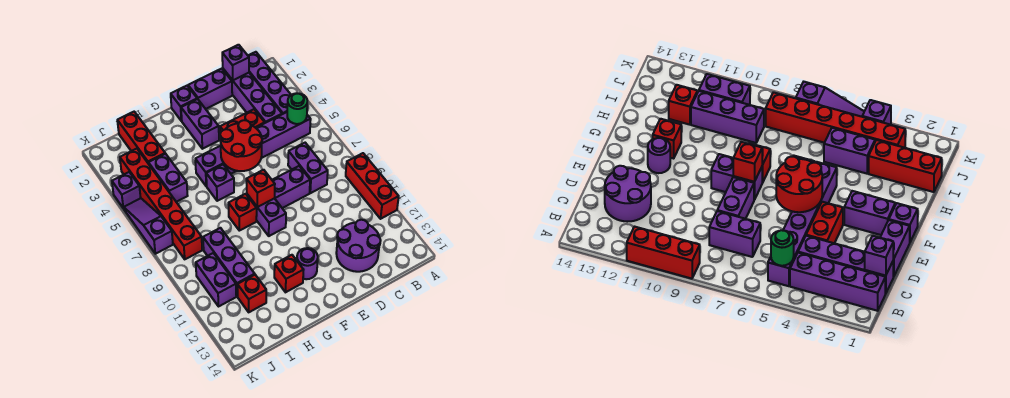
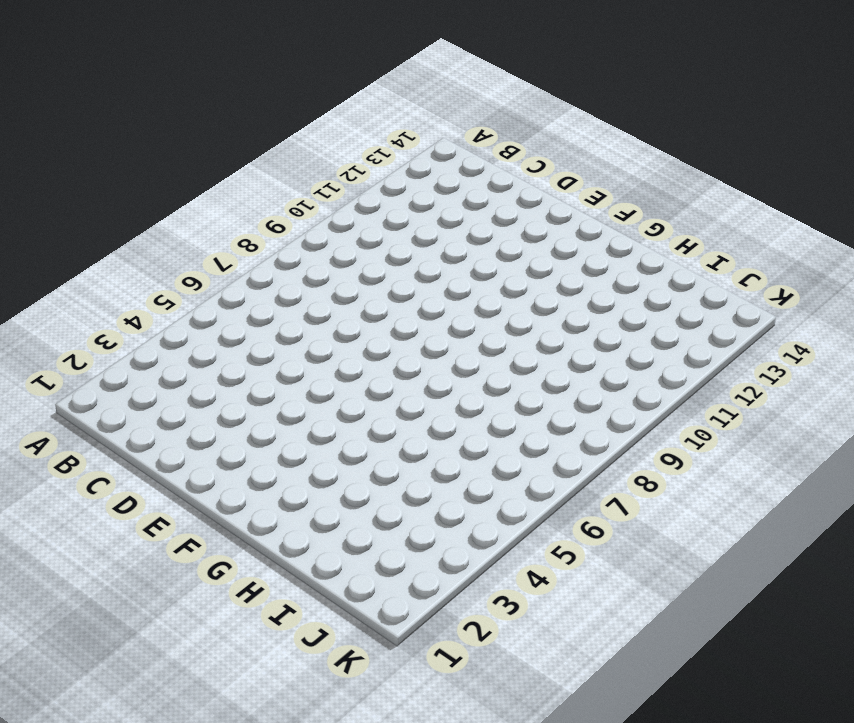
none -> red 1x3 brick [346,153,399,219]
none -> purple 1x4 brick [248,52,291,114]
none -> purple 1x6 brick [195,112,311,186]

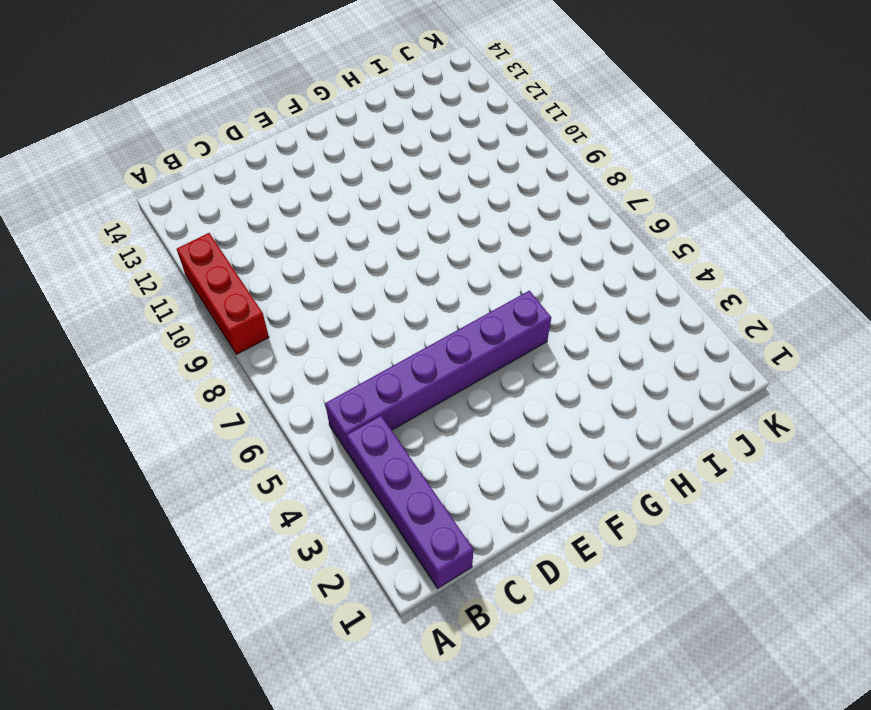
none -> purple 1x4 brick [223,69,282,123]
none -> purple 1x2 brick [288,143,328,193]
none -> purple 2x2 round brick [336,220,381,272]

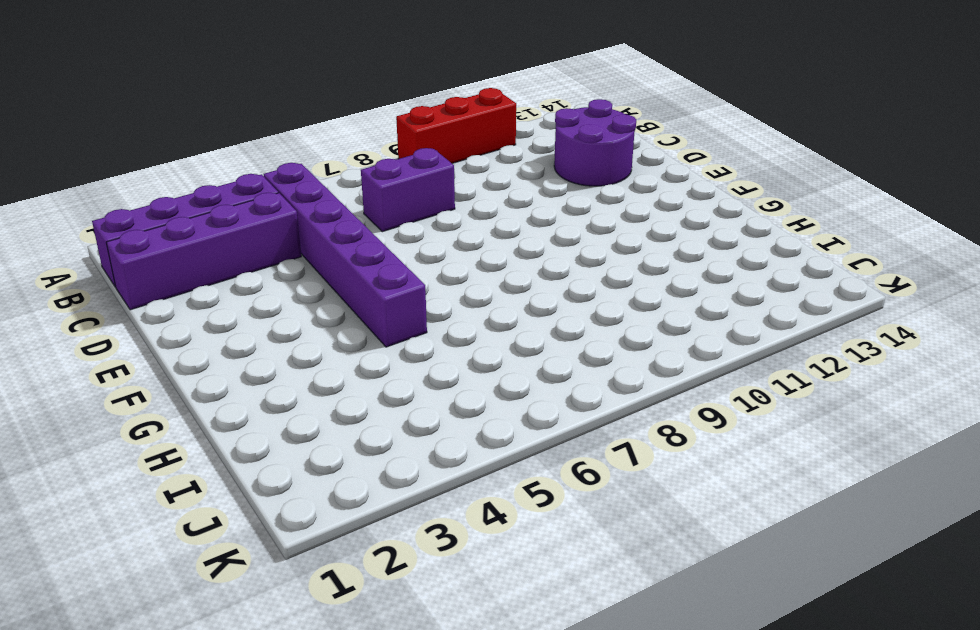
none -> purple 1x2 brick [188,69,232,109]
none -> red 1x2 brick [220,109,265,141]
none -> purple 1x2 brick [272,166,310,208]

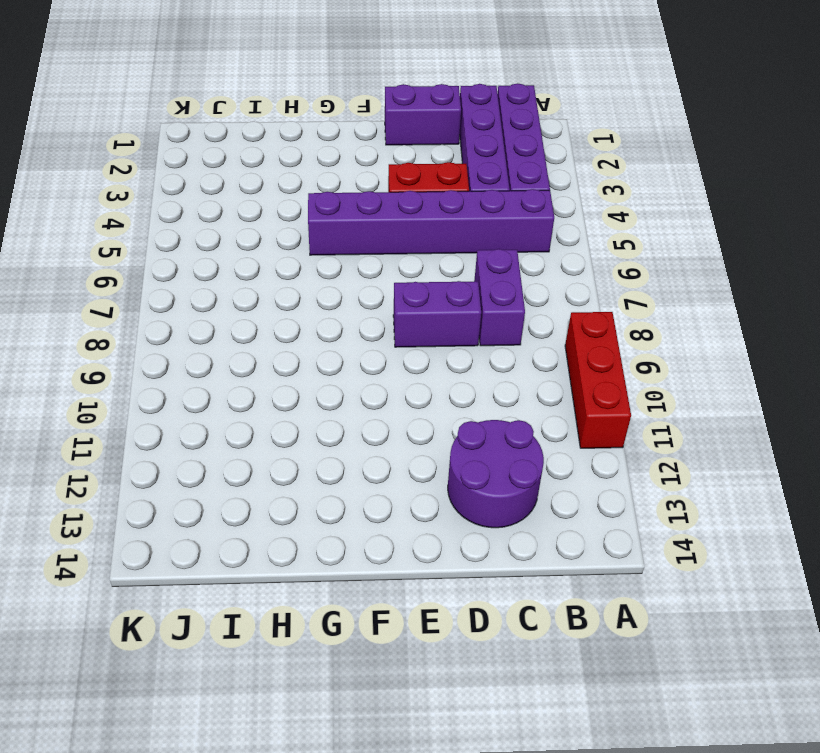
none -> purple 1x1 brick [171,86,197,121]
none -> purple 1x2 brick [181,99,219,149]
none -> purple 1x2 brick [247,194,286,236]

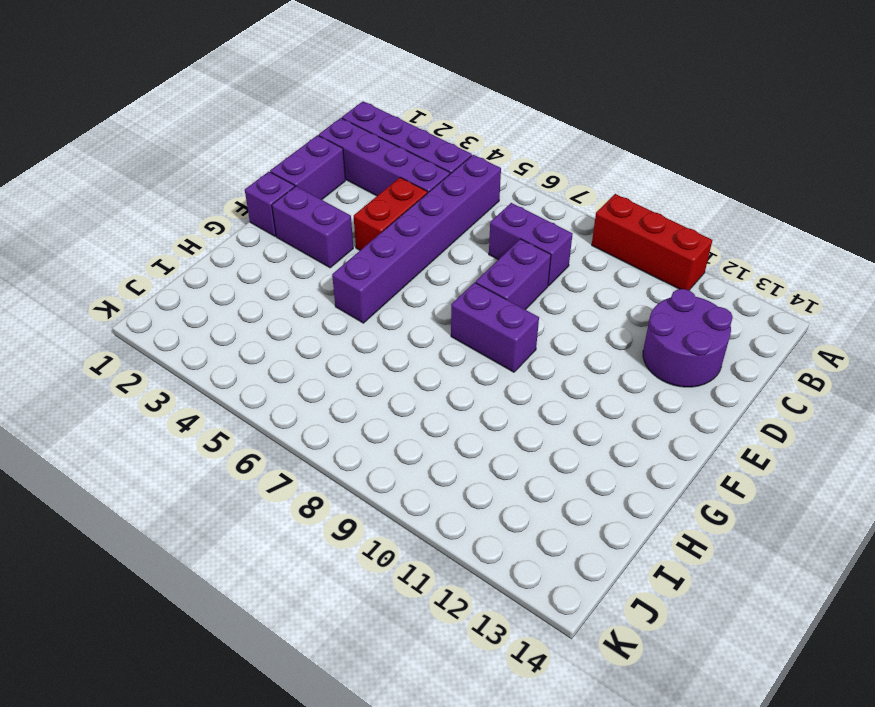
none -> purple 1x1 round brick [297,248,318,279]
none -> purple 1x1 brick [206,165,234,201]
none -> red 1x1 brick [228,194,257,231]

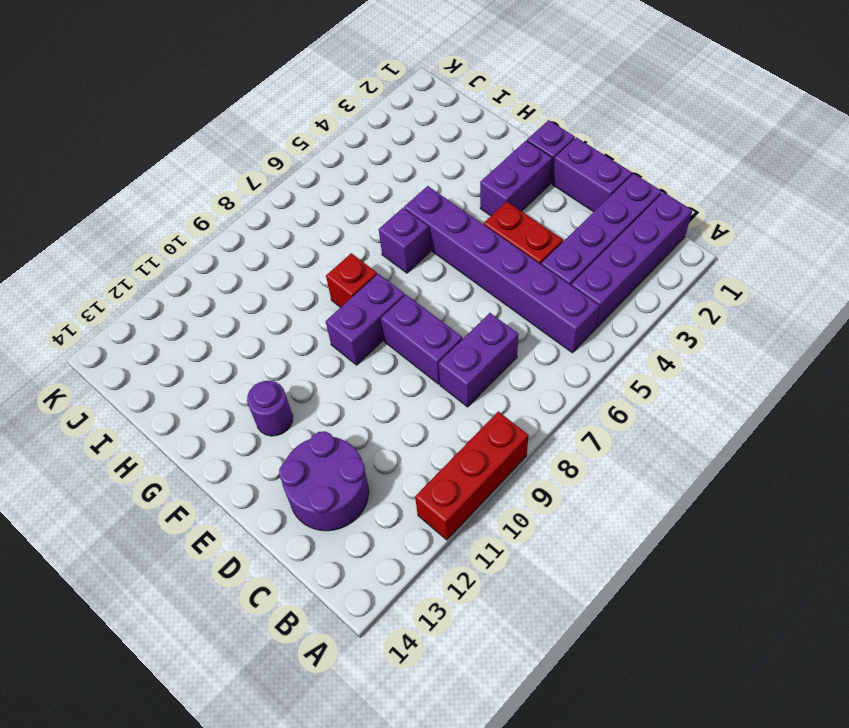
none -> red 1x1 brick [274,255,303,292]
none -> red 1x3 brick [117,112,165,164]
none -> purple 1x2 brick [149,154,188,202]

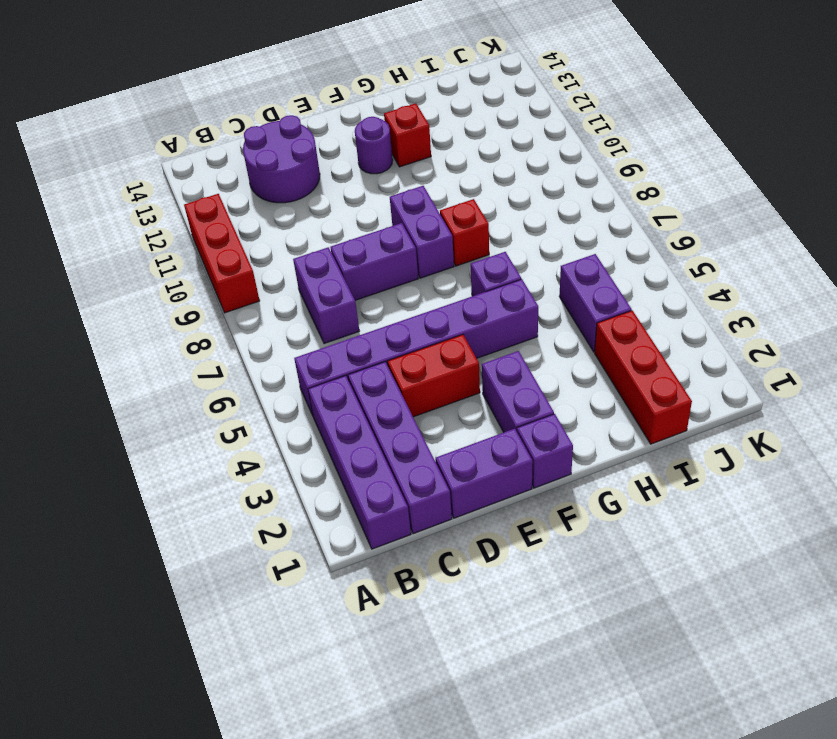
none -> purple 1x3 brick [203,228,255,296]
none -> red 1x1 brick [237,275,266,312]
none -> red 1x6 brick [120,149,202,259]

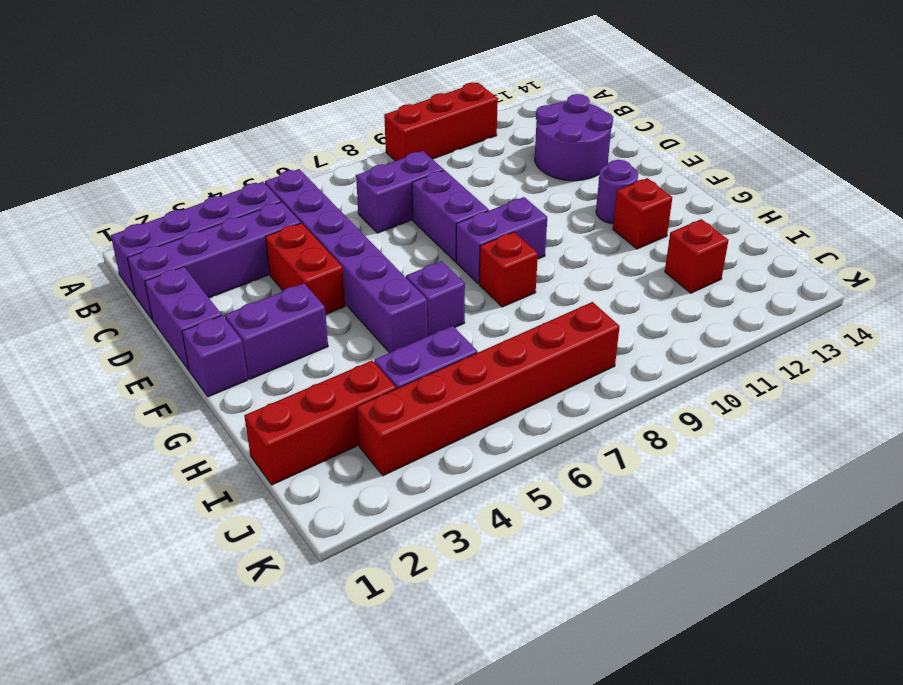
none -> purple 1x3 brick [203,228,255,296]
none -> purple 1x2 brick [196,253,236,306]
none -> purple 1x1 brick [112,172,141,209]

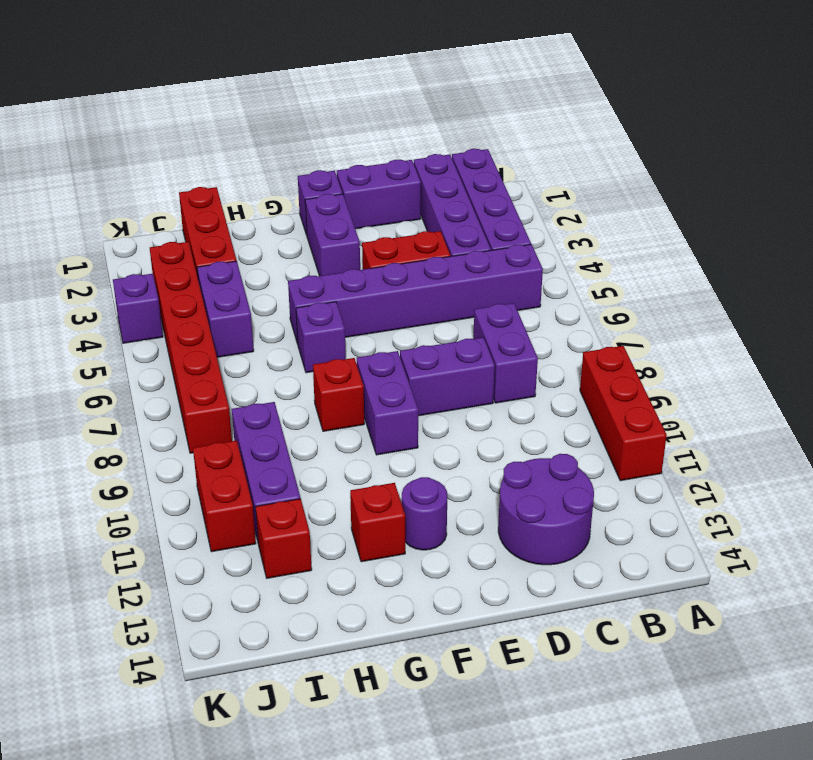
red 1x2 brick [193,441,256,552] -> purple 1x2 brick [196,253,236,306]
none -> purple 1x3 slope [124,198,173,254]
none -> green 1x1 round brick [287,93,307,124]
none -> purple 1x1 brick [222,45,249,80]

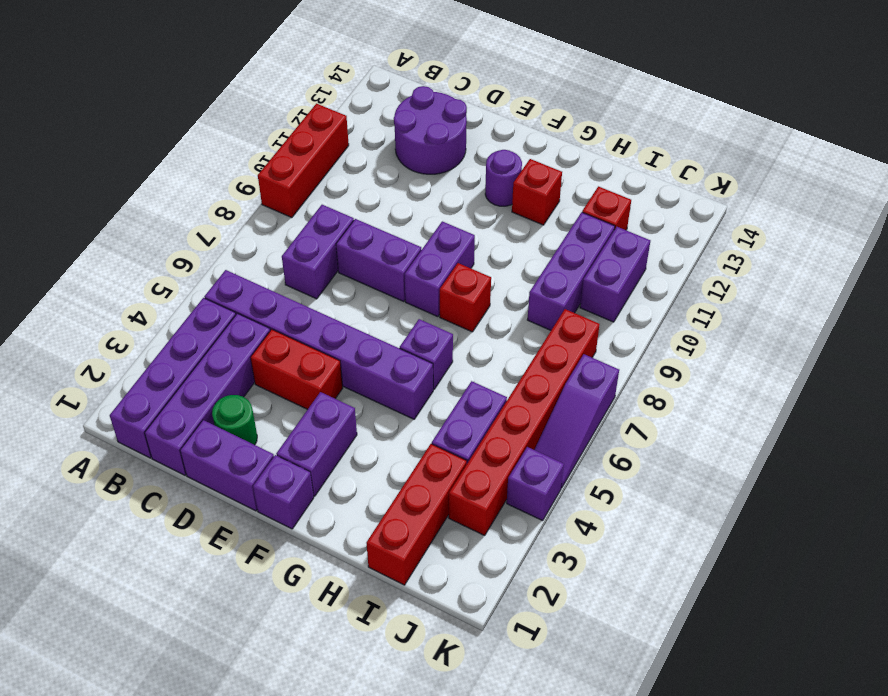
green 1x1 round brick [212,395,257,445] -> green 1x1 round brick moved to [287,93,307,124]
none -> purple 1x1 brick [222,45,249,80]
none -> red 2x2 round brick [220,120,262,171]
none -> red 1x1 brick [246,170,275,207]

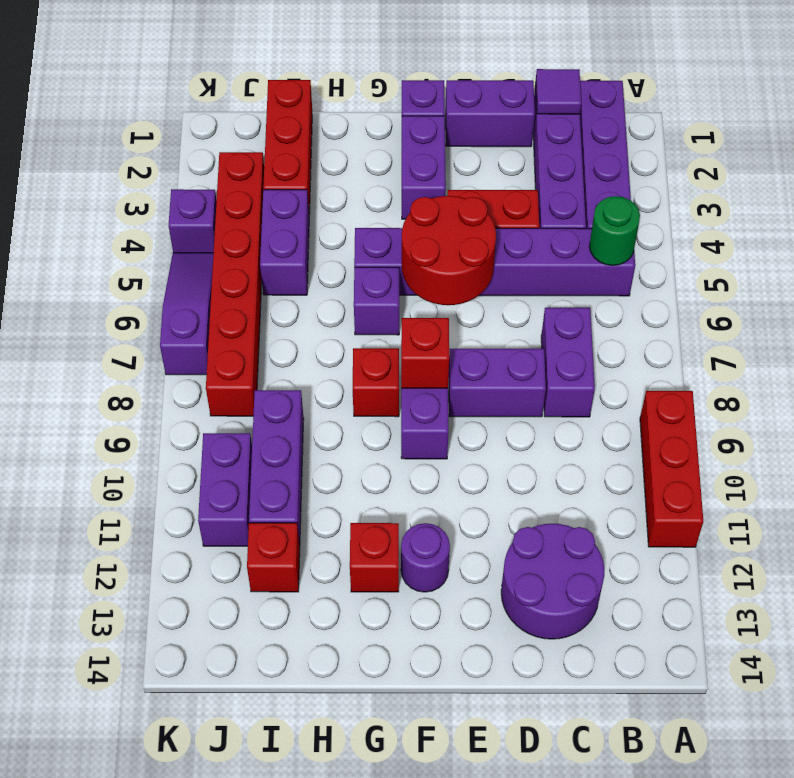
purple 1x1 tile [536,69,581,114] -> purple 1x1 brick [222,45,249,80]

